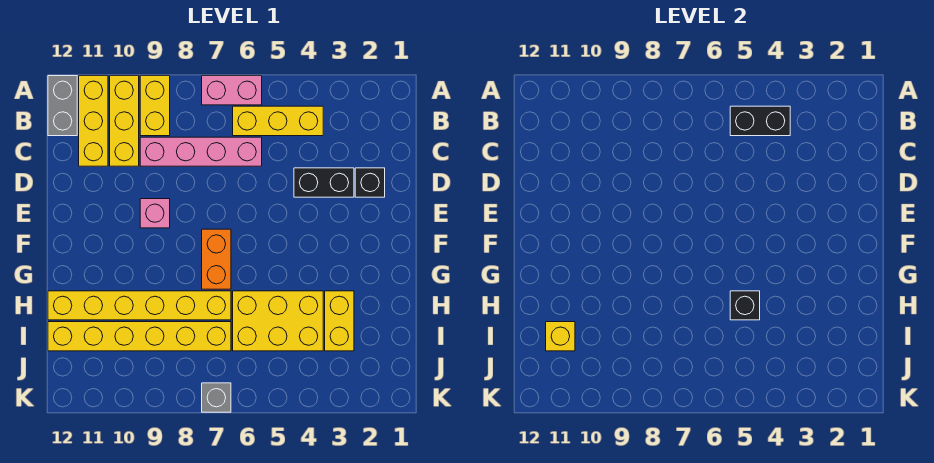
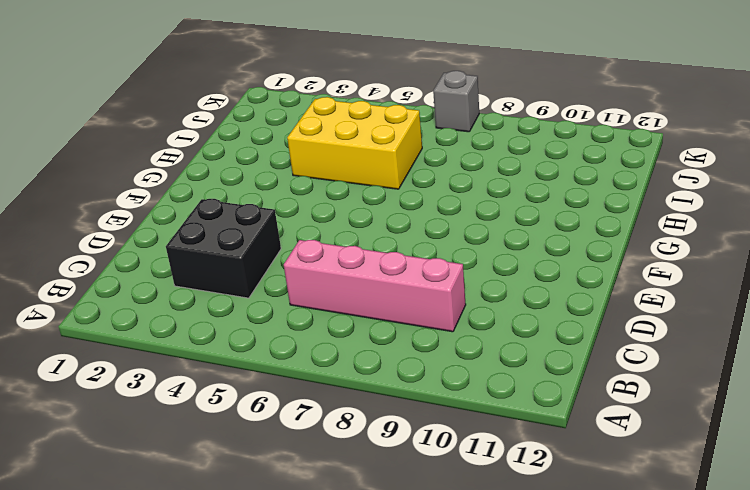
black 2x2 brick [166,199,281,298] -> black 1x2 brick [294,168,354,197]
none -> pink 1x2 brick [202,76,262,105]
none -> yellow 1x2 brick [140,76,170,136]
none -> yellow 1x3 brick [110,76,139,166]

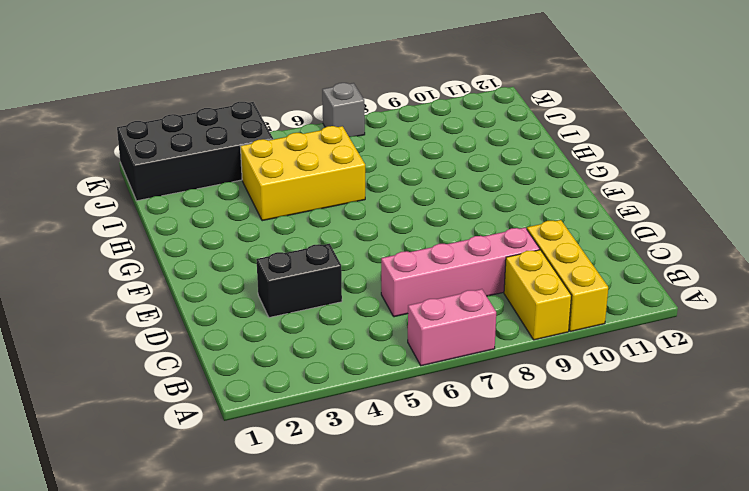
black 2x4 brick [117,102,273,201] -> none
none -> yellow 1x3 brick [79,76,108,166]
none -> grey 1x2 brick [48,76,77,136]
none -> yellow 1x3 brick [233,106,323,136]

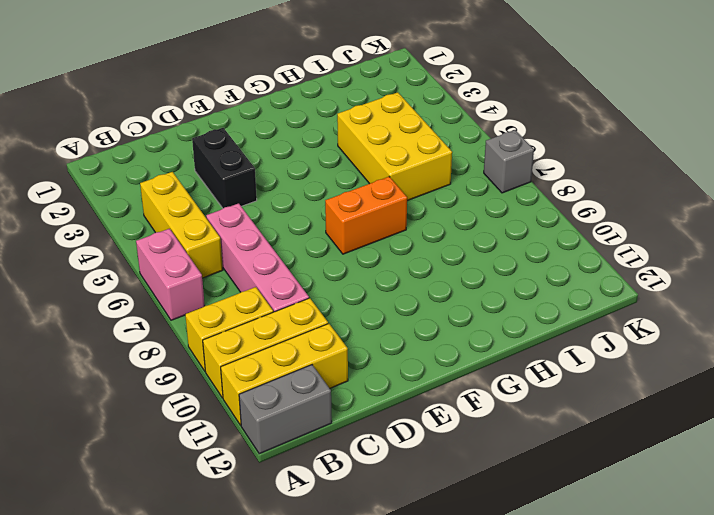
none -> black 1x1 brick [355,168,385,197]
none -> pink 1x1 brick [140,199,170,228]
none -> yellow 1x2 brick [325,291,354,351]

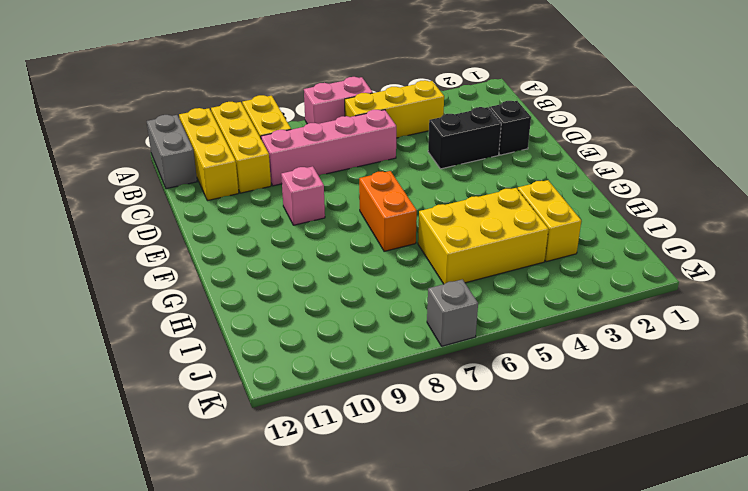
none -> yellow 1x6 brick [48,291,231,320]
none -> yellow 1x6 brick [48,322,231,351]
none -> black 1x2 brick [730,106,790,136]

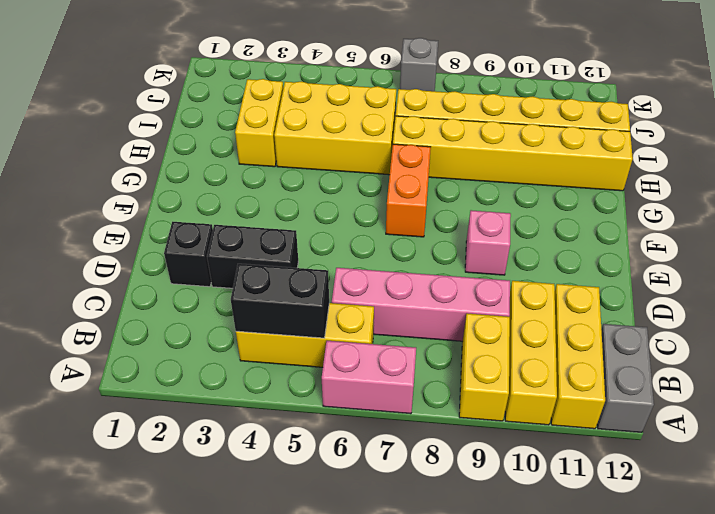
none -> black 1x1 brick [730,291,760,320]
none -> yellow 1x1 brick [546,322,575,351]

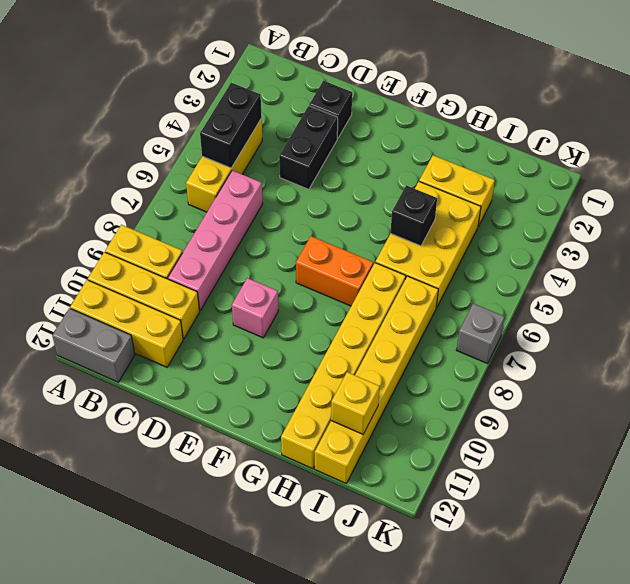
none -> pink 1x2 brick [202,76,262,105]

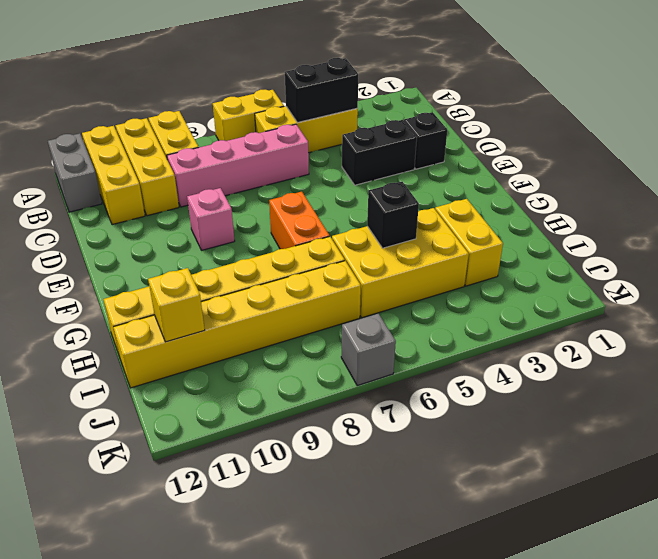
yellow 1x2 brick [213,90,284,141] -> pink 1x2 brick [202,76,262,105]

